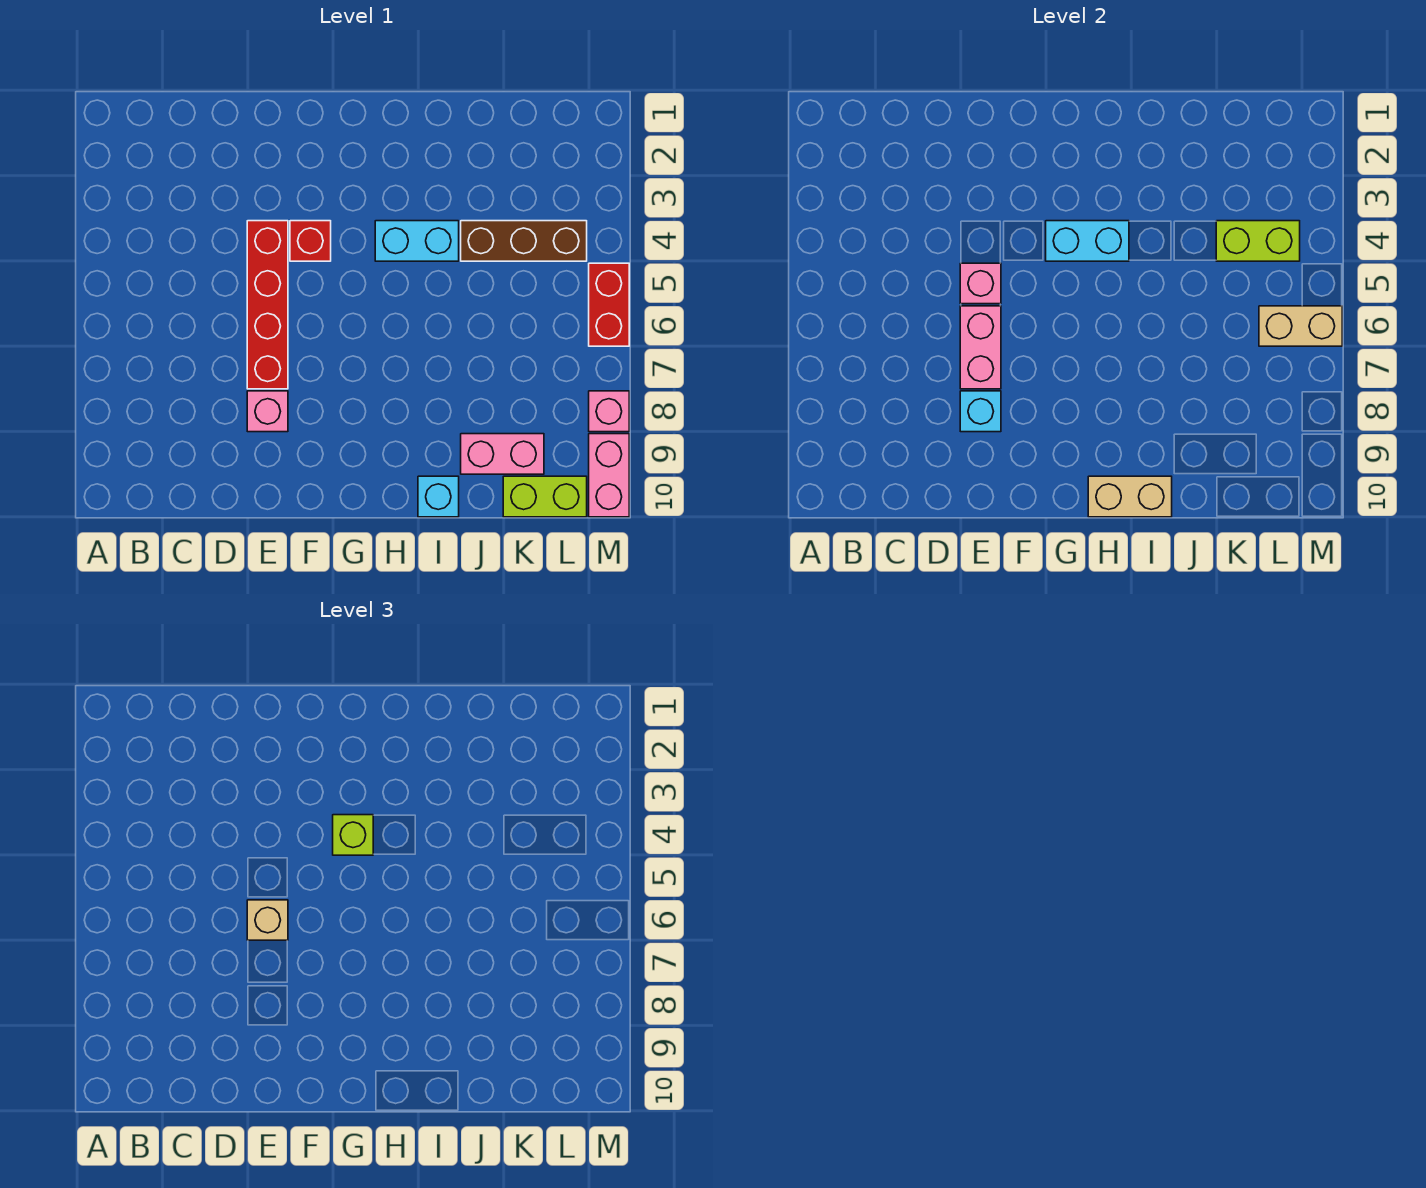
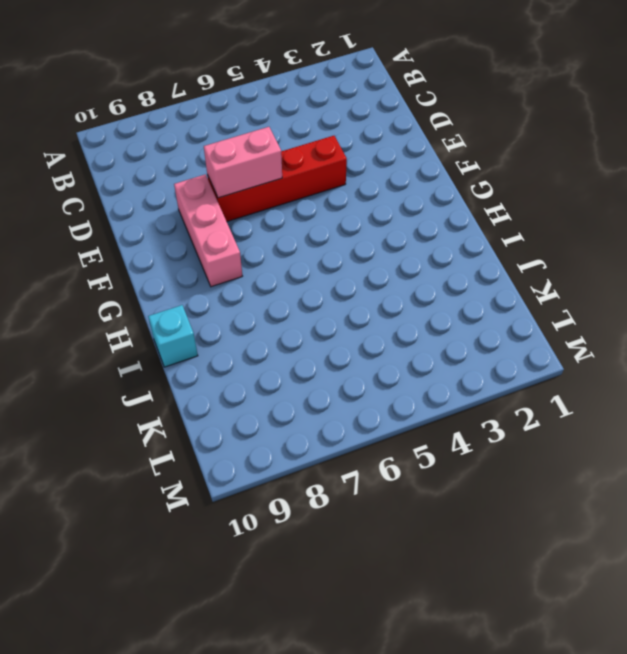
pink 1x3 brick [174,174,242,287] -> pink 1x1 brick [247,391,288,432]
none -> red 1x1 brick [290,221,331,261]
none -> cyan 1x2 brick [375,221,459,261]
none -> brown 1x3 brick [461,221,587,261]

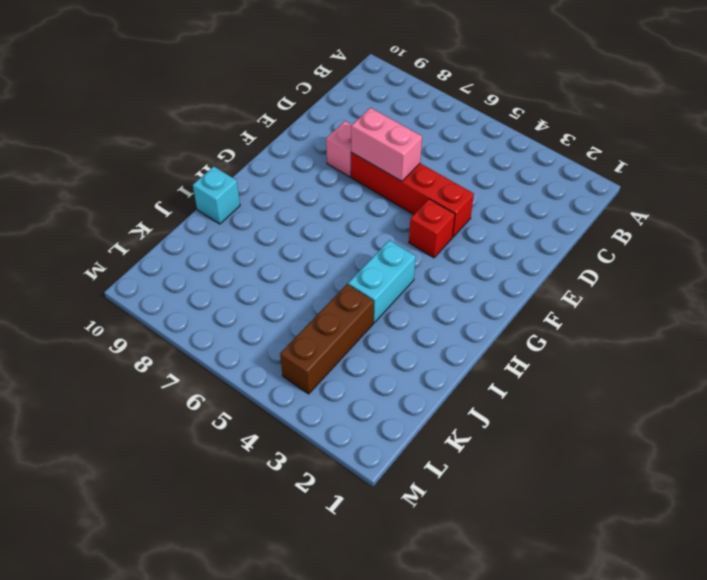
none -> pink 1x2 brick [461,434,544,474]
none -> lime 1x2 brick [503,476,587,517]
none -> red 1x2 brick [589,263,629,346]

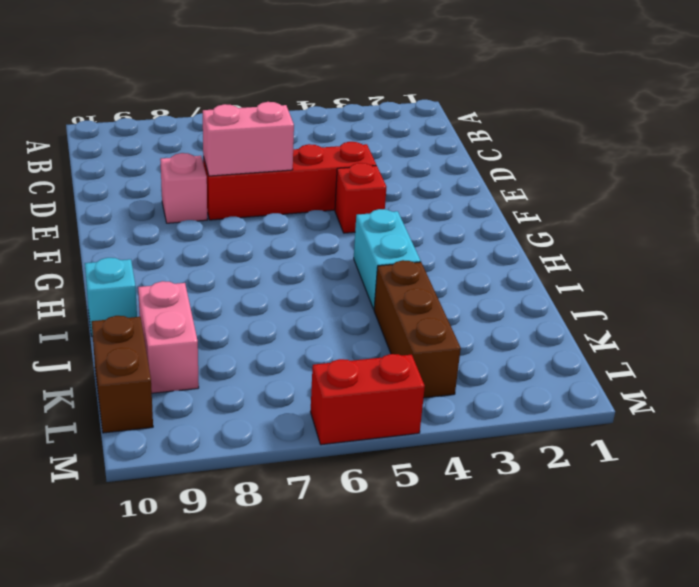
brown 1x2 brick [92,316,153,433] -> lime 1x2 brick [503,476,587,517]
none -> pink 1x1 brick [589,391,629,432]
none -> pink 1x2 brick [589,434,629,517]
none -> pink 1x1 brick [960,263,1001,304]

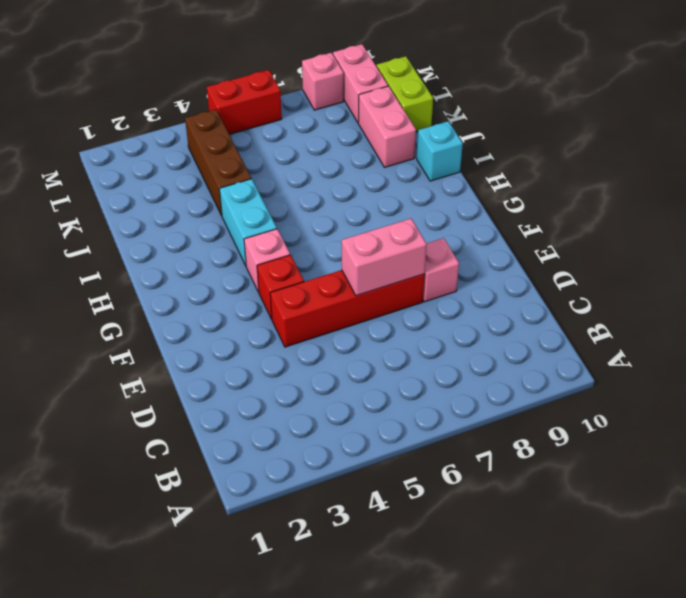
pink 1x1 brick [244,229,290,292] -> pink 1x1 brick moved to [960,263,1001,304]
pink 1x2 brick [333,44,388,122] -> pink 1x2 brick turned to [589,434,629,517]
none -> cyan 1x1 brick [960,391,1001,432]
none -> cyan 1x2 brick [1046,221,1129,261]
none -> tan 1x2 brick [1088,476,1172,517]

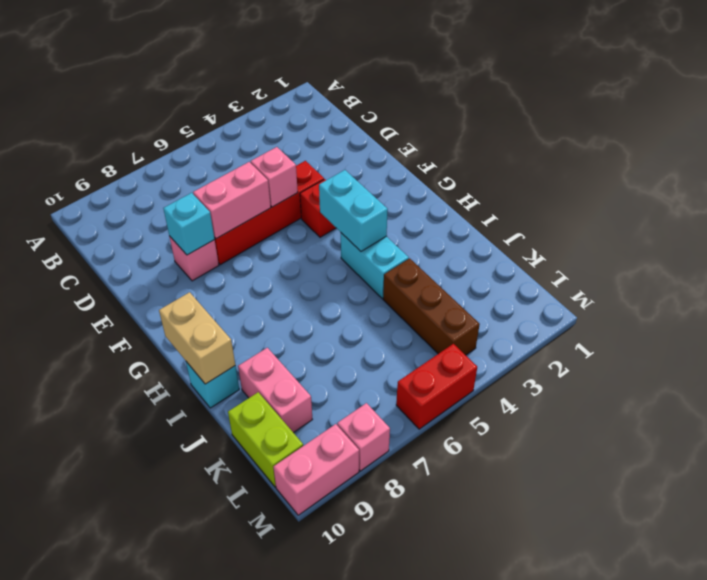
none -> lime 1x2 brick [1216,221,1300,261]
none -> tan 1x2 brick [1259,306,1342,346]
none -> tan 1x1 brick [247,900,288,940]

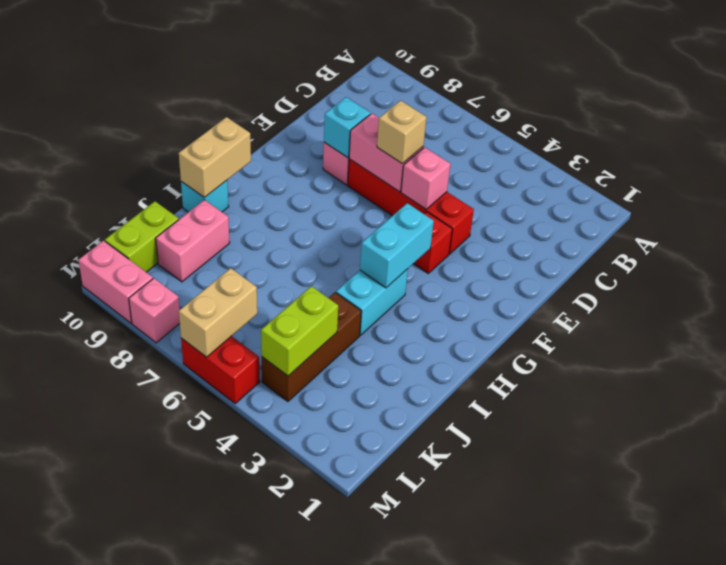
none -> lime 1x1 brick [333,815,373,855]

